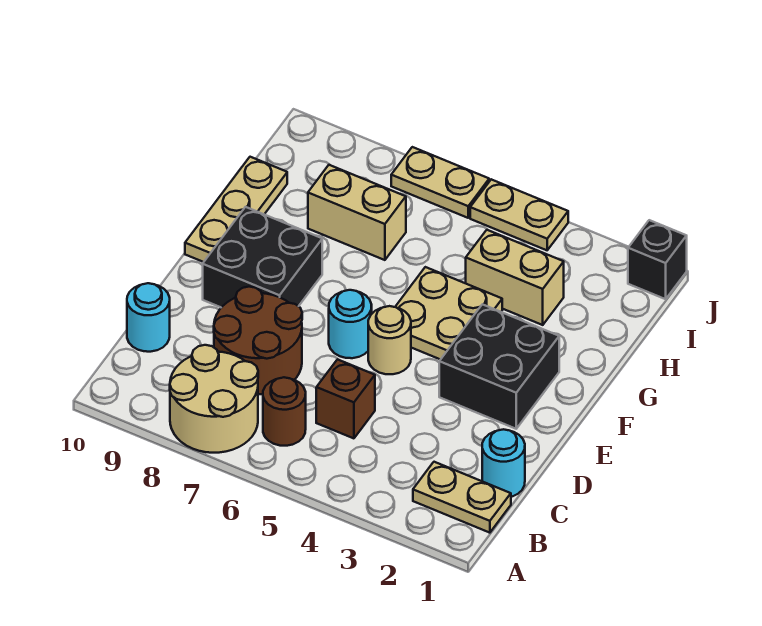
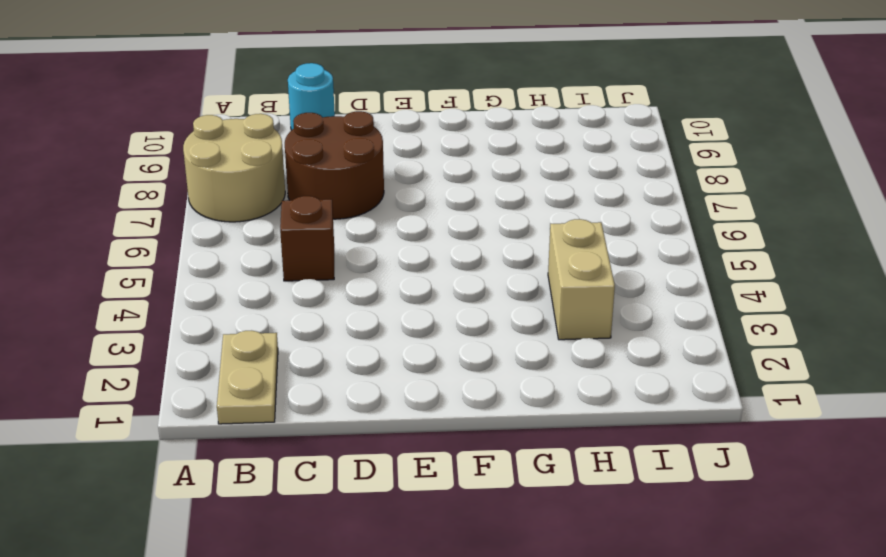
none -> brown 1x1 round brick [263,377,306,446]
none -> cyan 1x1 round brick [482,429,525,497]
none -> black 2x2 brick [439,304,559,429]

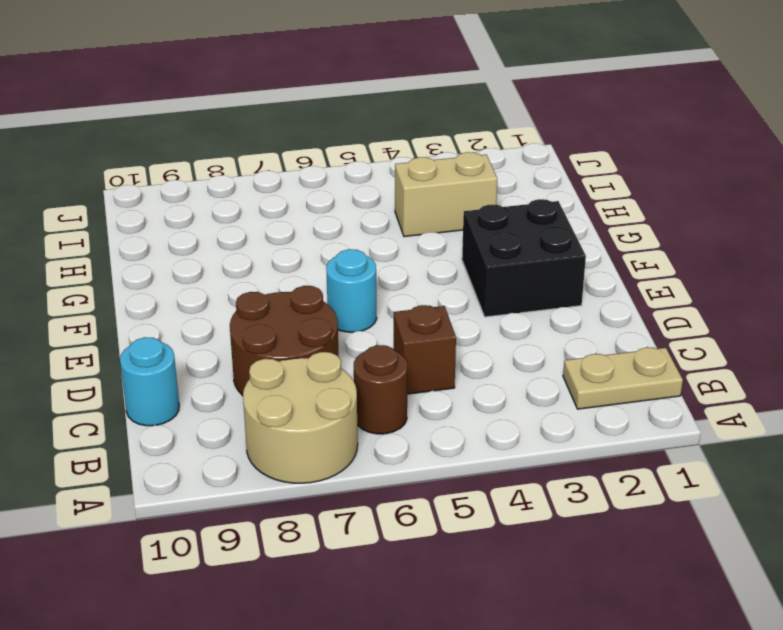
none -> cyan 1x1 round brick [482,429,525,497]
none -> tan 1x1 round brick [368,306,411,374]
none -> black 2x2 brick [203,207,322,308]

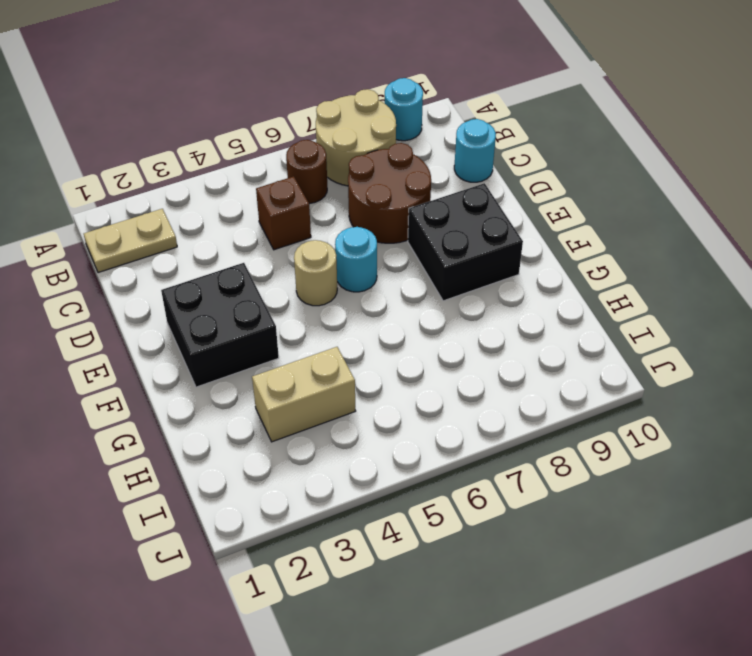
cyan 1x1 round brick [385,78,423,141] -> cyan 1x1 round brick moved to [482,429,525,497]
none -> tan 2x2 plate [395,267,502,360]
none -> tan 1x3 plate [185,157,287,262]
none -> tan 1x2 brick [308,165,406,260]

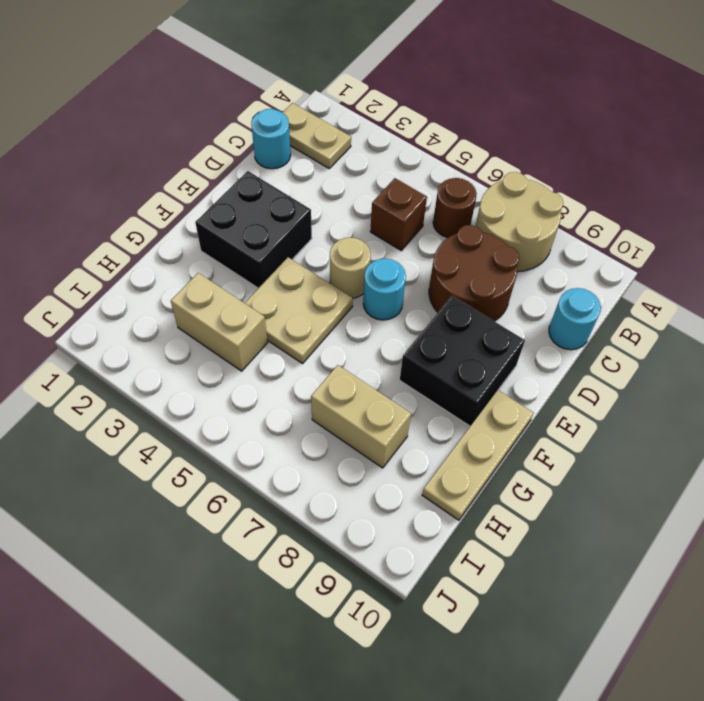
none -> black 1x1 brick [628,220,687,299]
none -> tan 1x2 plate [470,179,568,250]
none -> tan 1x2 plate [391,147,489,218]

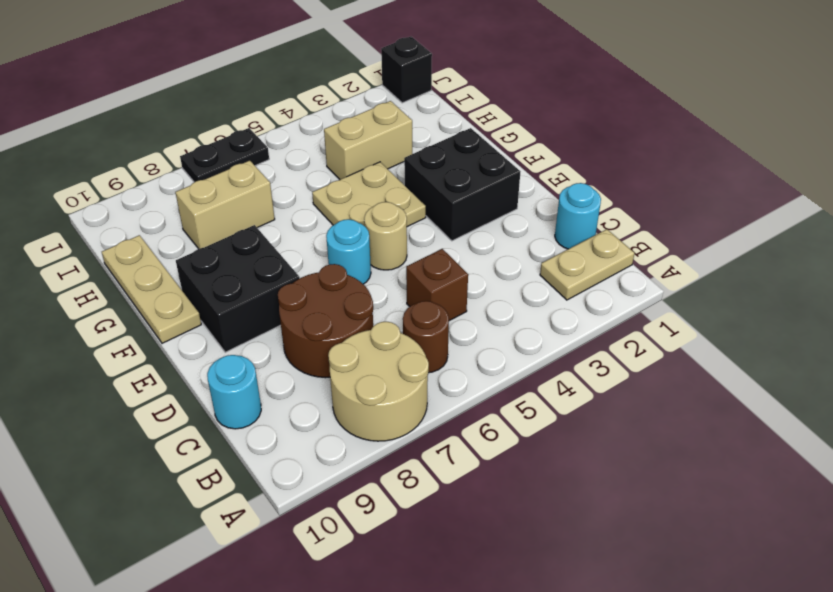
black 1x2 plate [180,128,269,182] -> tan 1x2 plate [391,147,489,218]
none -> tan 1x2 plate [470,179,568,250]

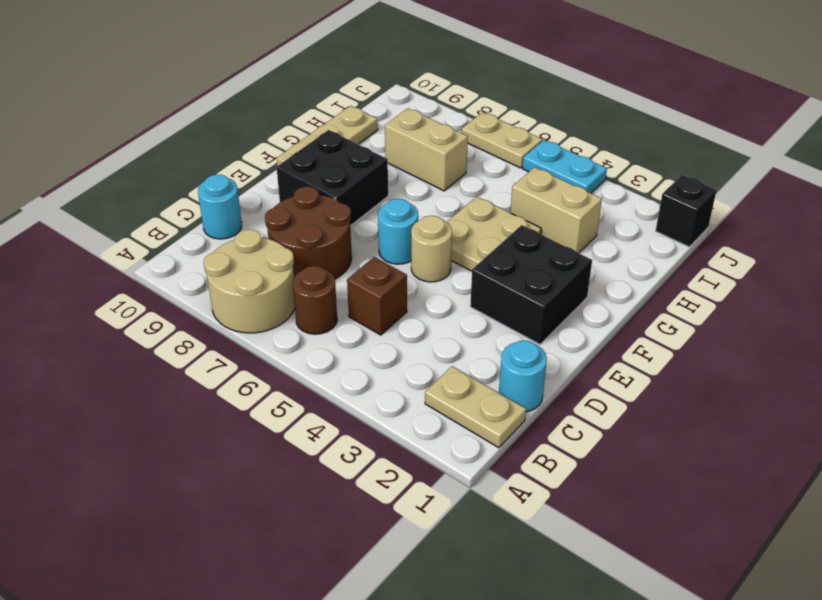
cyan 1x2 plate [522,140,607,193] -> tan 1x2 plate [470,179,568,250]

